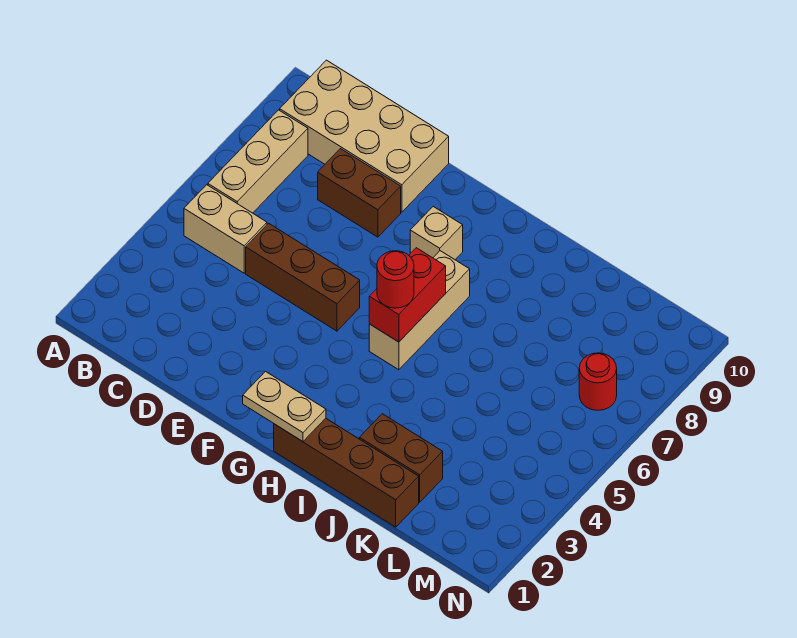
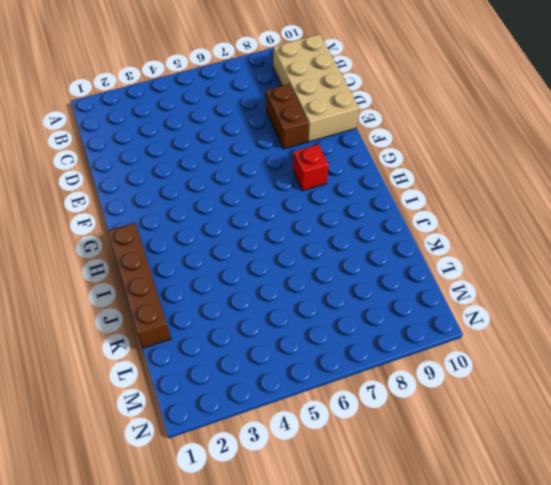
red 1x1 brick [293,144,329,191] -> tan 1x1 brick [410,207,463,260]
none -> tan 1x2 brick [184,185,267,273]
none -> tan 1x3 brick [208,110,308,213]
none -> brown 1x3 brick [246,223,360,331]

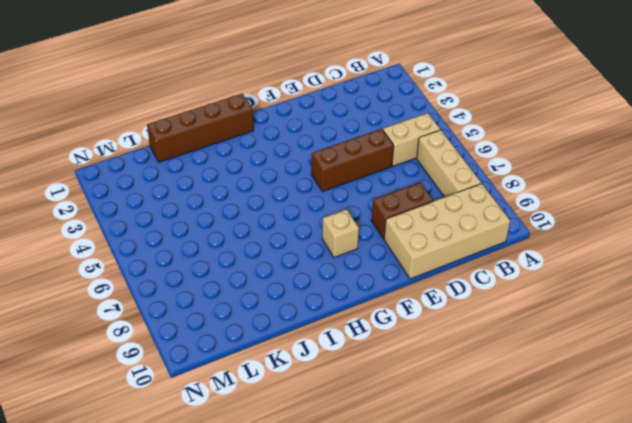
none -> tan 1x3 brick [369,251,470,370]
none -> brown 1x2 brick [359,414,443,502]
none -> red 1x1 round brick [579,353,617,410]

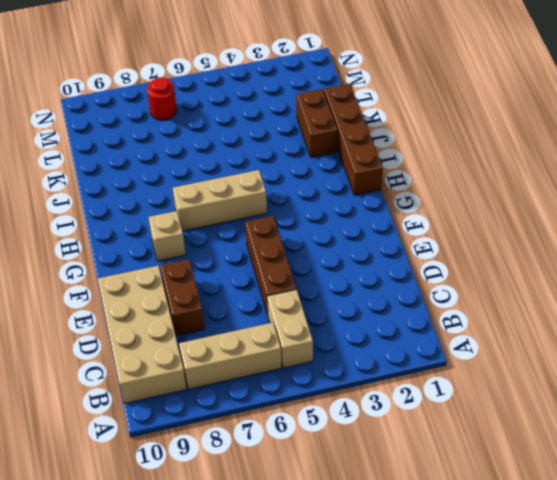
none -> tan 1x2 plate [243,372,326,442]
none -> red 1x2 brick [369,248,446,342]
none -> red 1x1 round brick [377,251,414,308]

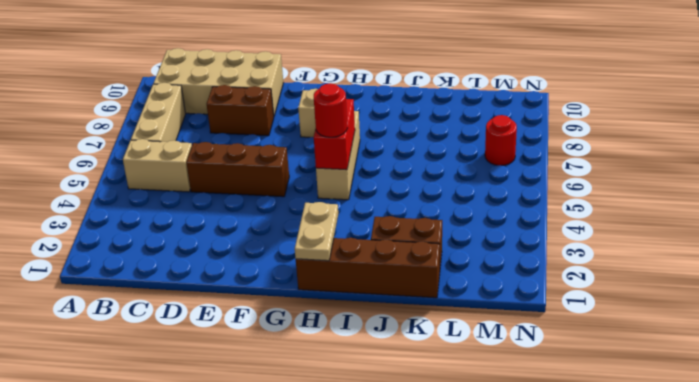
tan 1x2 plate [295,202,338,261] -> tan 1x2 plate turned to [243,372,326,442]

